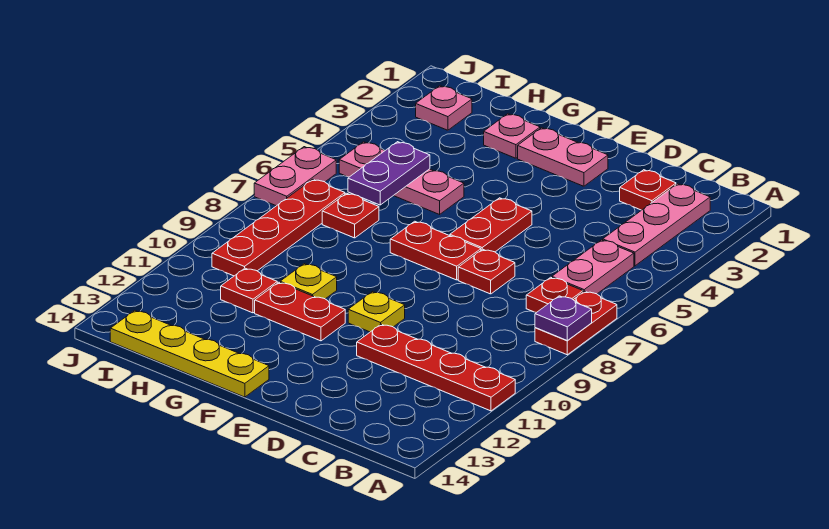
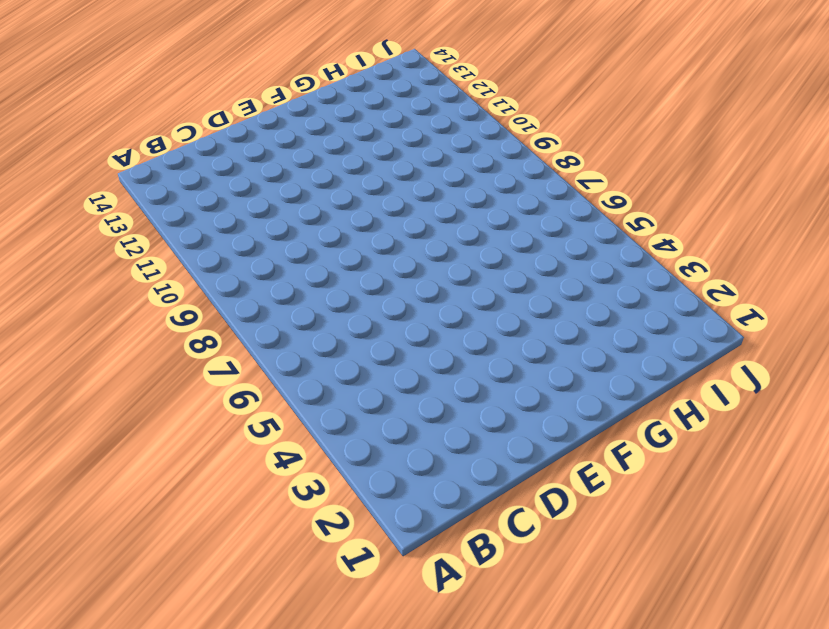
none -> red 1x2 plate [535,291,617,355]
none -> red 1x4 plate [357,324,515,411]
none -> pink 1x3 plate [603,184,710,266]

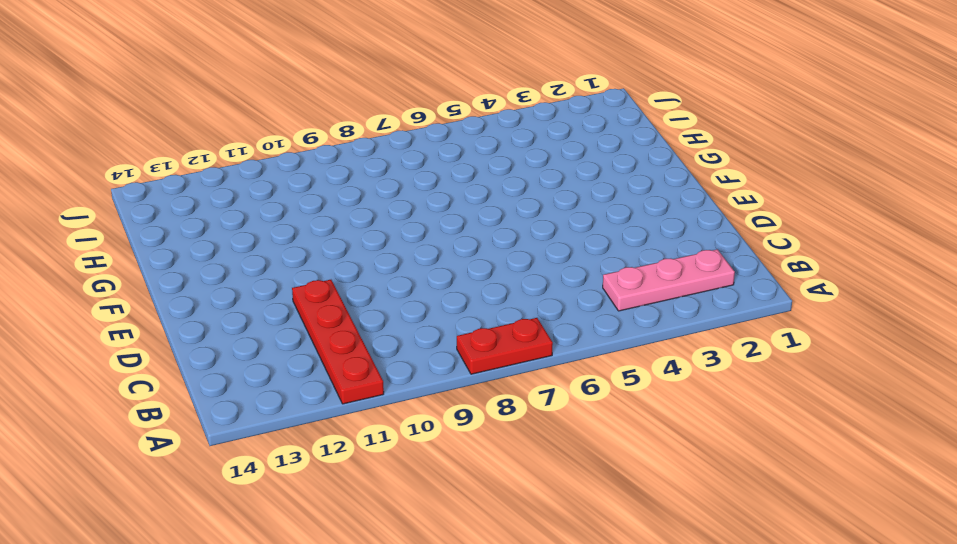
none -> pink 1x2 plate [552,240,634,294]
none -> red 1x1 plate [526,277,583,313]
none -> red 1x1 plate [620,170,676,210]

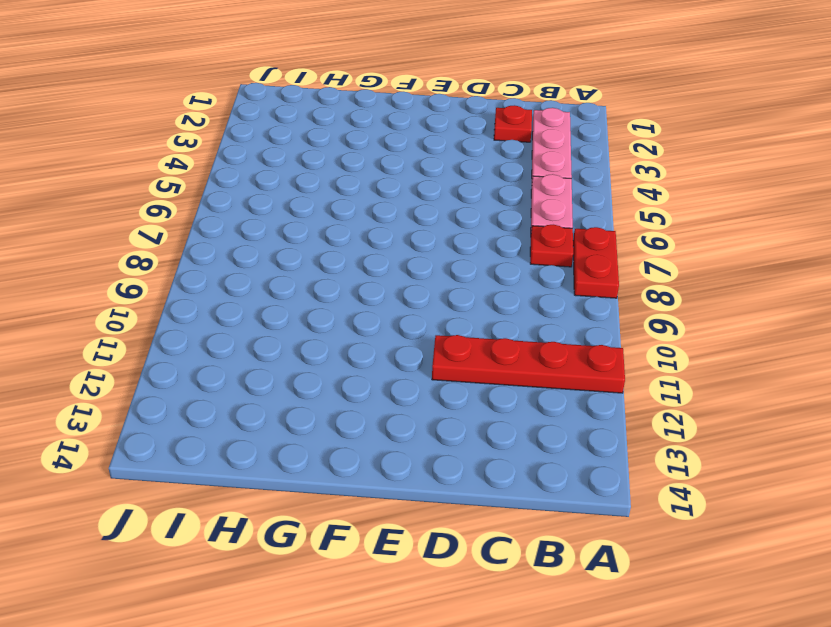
none -> red 1x1 plate [458,249,515,294]
none -> pink 1x2 plate [518,128,608,186]
none -> red 1x2 plate [450,198,532,252]

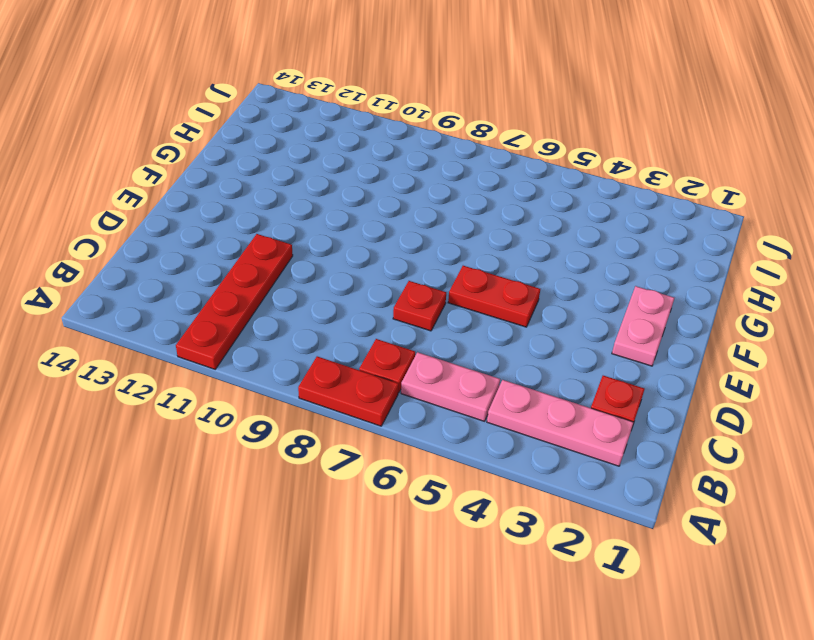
none -> red 1x2 plate [390,221,481,280]
none -> yellow 1x1 plate [348,292,405,332]
none -> red 1x2 plate [255,282,345,341]

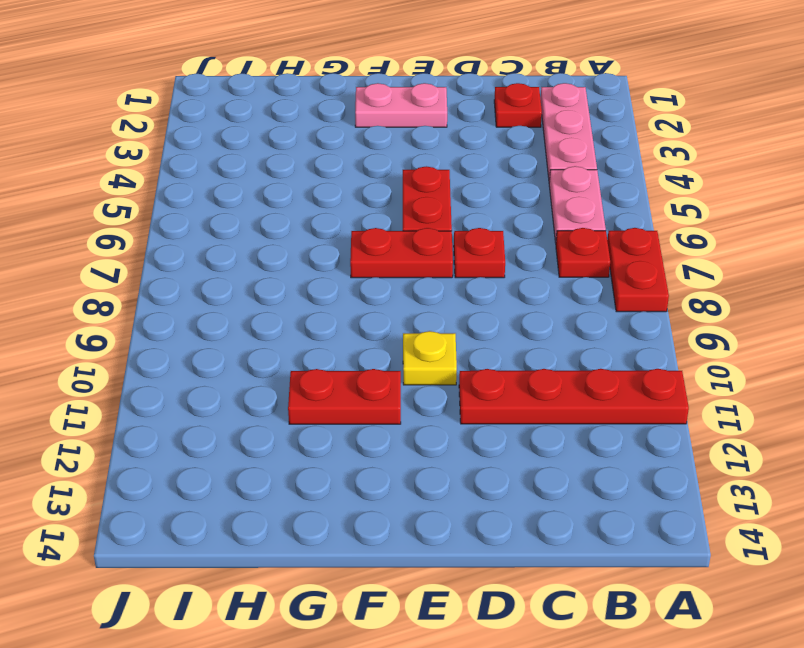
none -> yellow 1x4 plate [110,310,269,397]
none -> pink 1x1 plate [484,114,540,158]
none -> pink 1x3 plate [339,142,464,214]

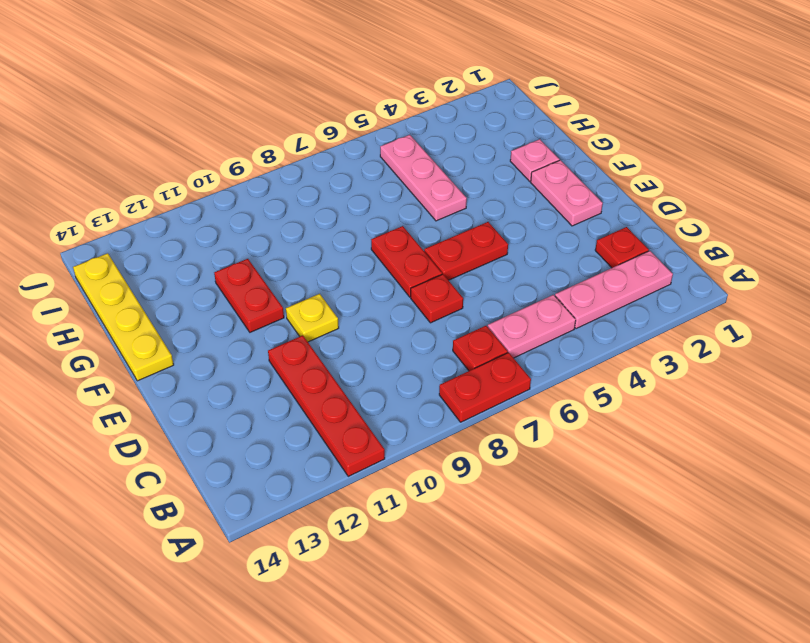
none -> yellow 1x1 plate [280,264,337,299]
none -> red 1x1 plate [322,193,379,238]
none -> red 1x1 plate [221,268,277,313]

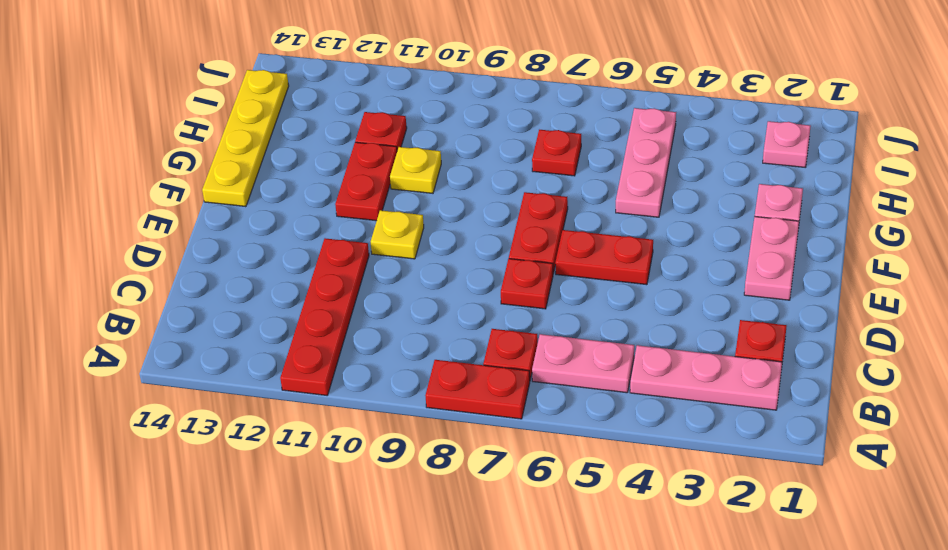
none -> red 1x4 plate [212,179,345,276]
none -> pink 1x2 plate [254,147,336,206]
none -> purple 1x1 plate [535,296,592,341]

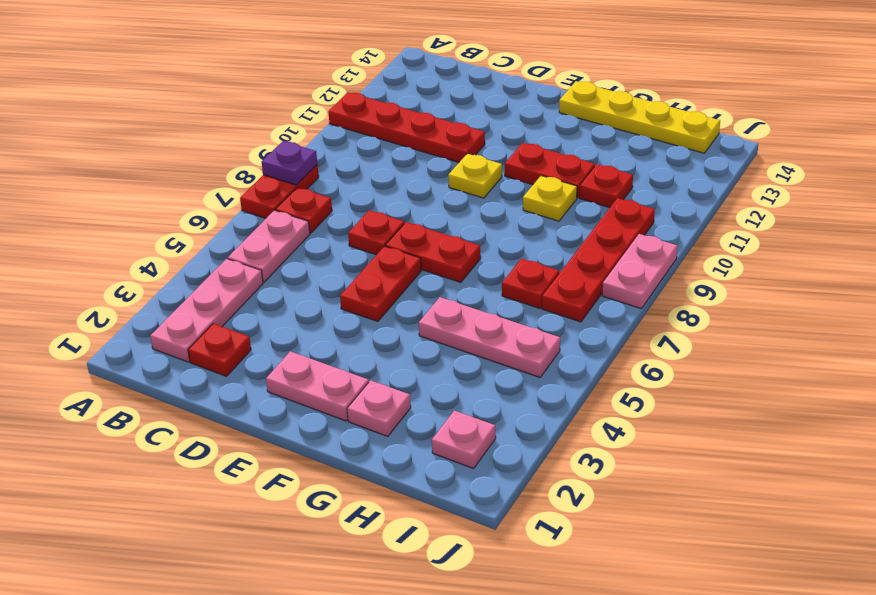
pink 1x2 plate [602,234,677,309] -> pink 1x2 plate moved to [254,147,336,206]
none -> purple 1x2 plate [348,142,430,205]

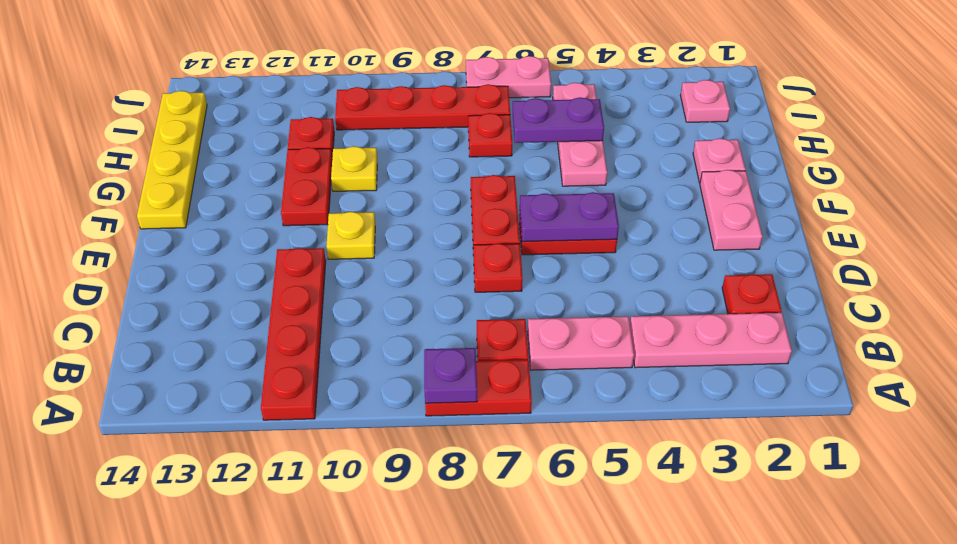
purple 1x2 plate [520,192,619,242] -> none

